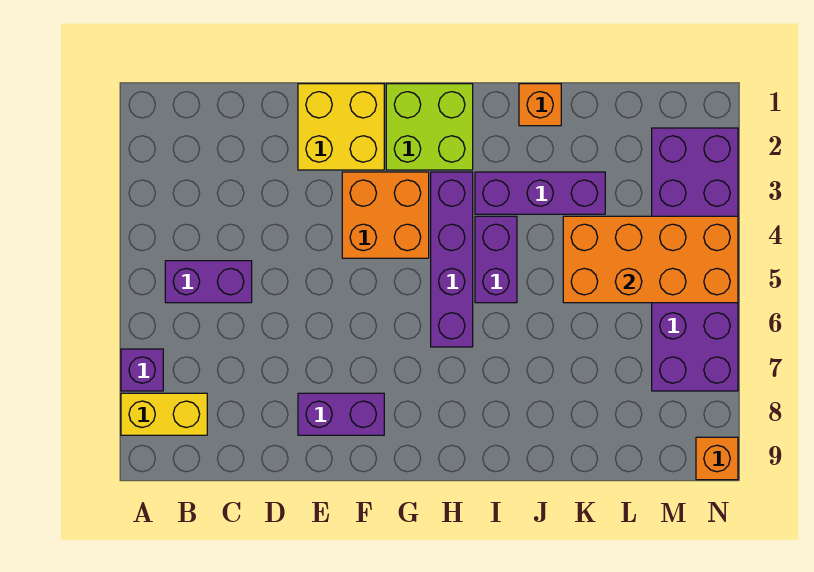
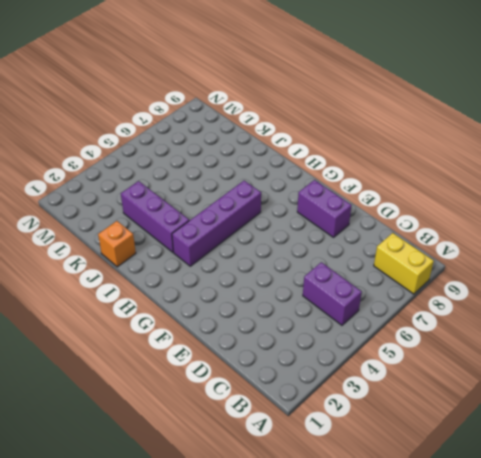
none -> purple 1x1 brick [121,349,163,391]
none -> yellow 2x2 brick [298,84,384,170]
none -> orange 2x2 brick [342,172,429,258]

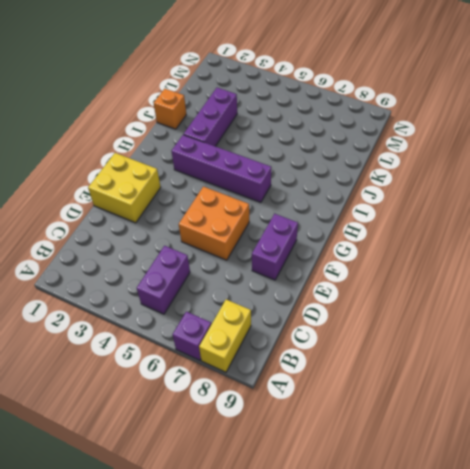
orange 2x2 brick [179,187,249,260] -> orange 2x2 brick moved to [342,172,429,258]
none -> lime 2x2 brick [386,84,473,170]
none -> purple 1x2 brick [475,216,517,303]
none -> purple 2x6 brick [652,128,738,391]

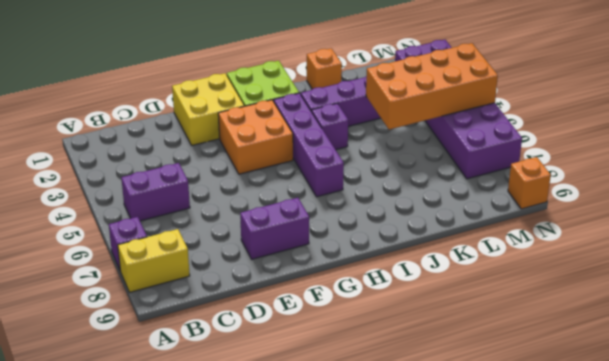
purple 1x1 brick [312,103,348,150] -> purple 1x2 brick [475,216,517,303]

